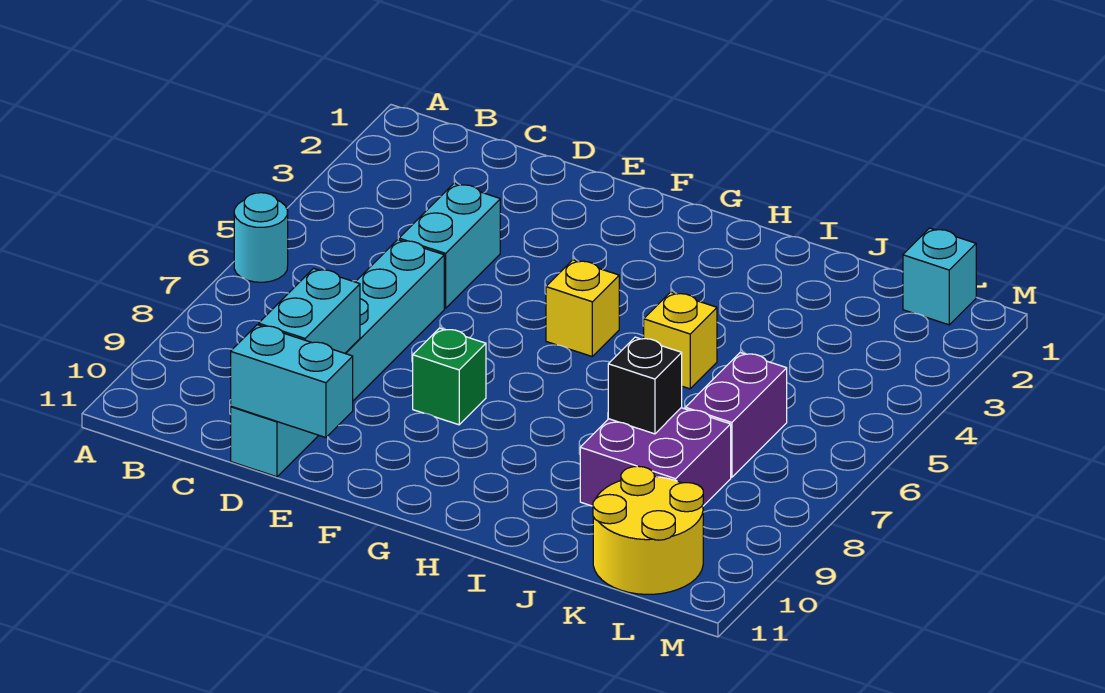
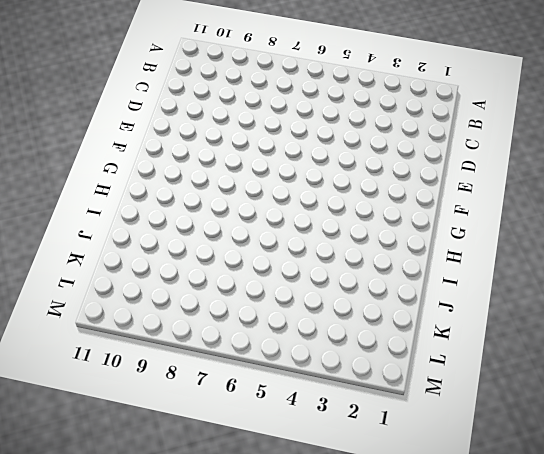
none -> cyan 1x1 round brick [234,193,288,282]
none -> cyan 1x2 brick [399,183,500,308]
none -> cyan 1x6 brick [231,240,444,477]

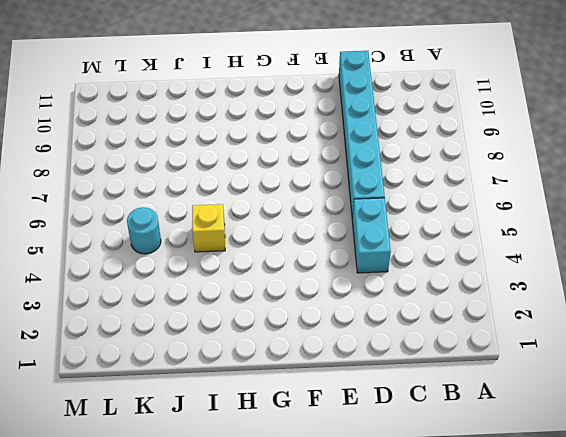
cyan 1x1 round brick [127,207,161,254] -> cyan 1x1 round brick moved to [234,193,288,282]
none -> green 1x1 brick [413,328,486,425]
none -> yellow 1x1 brick [546,260,619,356]
none -> purple 2x2 brick [580,408,731,506]

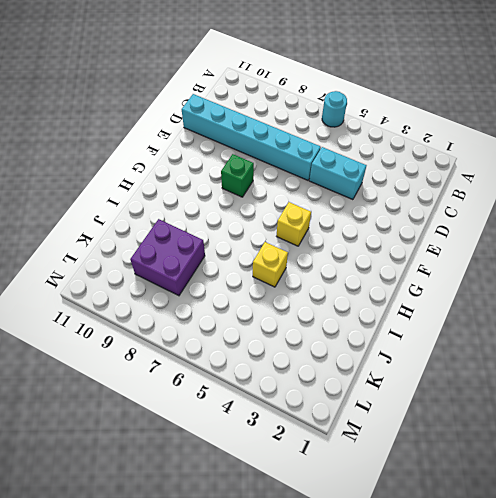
none -> purple 1x2 brick [685,352,787,477]
none -> yellow 2x2 round brick [593,466,703,594]
none -> cyan 1x1 brick [903,228,976,325]

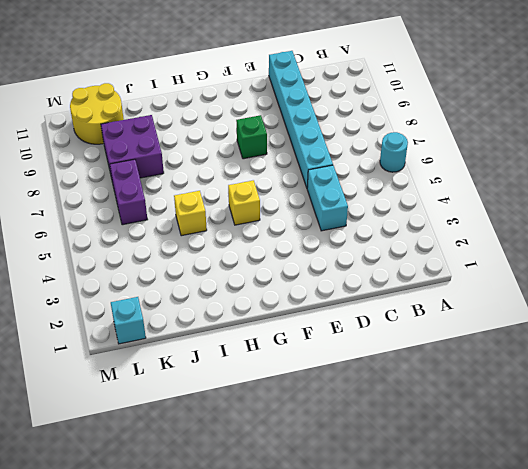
none -> cyan 1x2 brick [259,268,360,353]
none -> cyan 1x2 brick [231,325,353,437]
none -> black 1x1 brick [608,337,682,434]

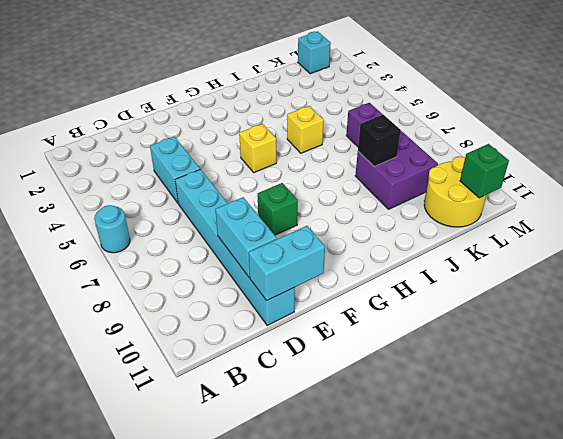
green 1x1 brick [460,144,509,198] -> none

